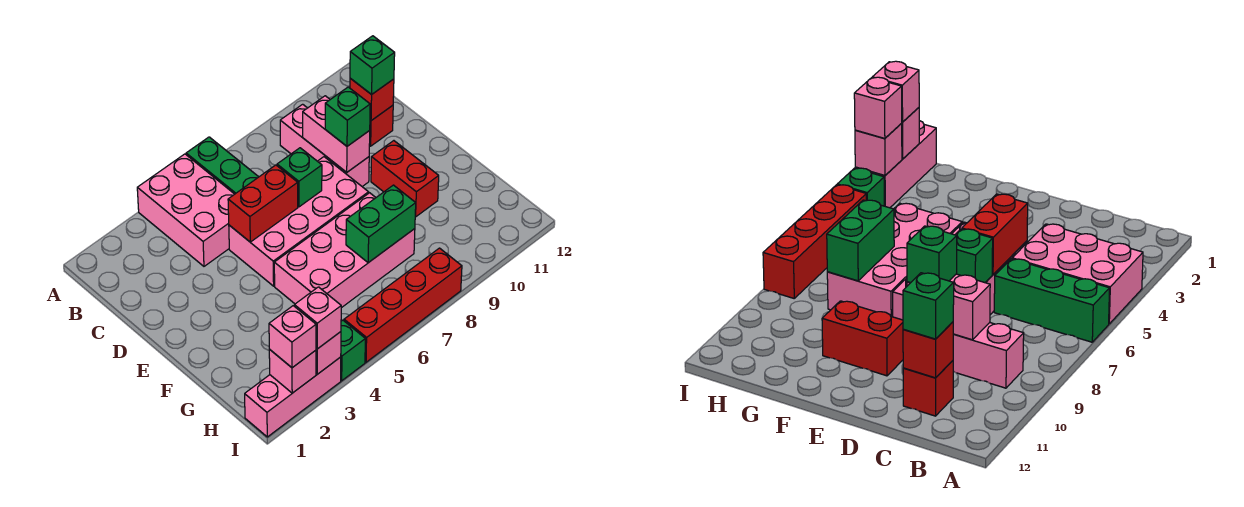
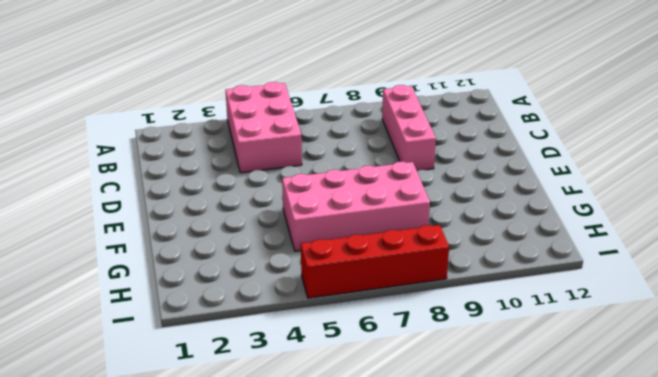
none -> green 1x3 brick [186,137,258,194]
none -> red 1x1 brick [369,105,393,146]
none -> pink 2x4 brick [229,157,369,286]

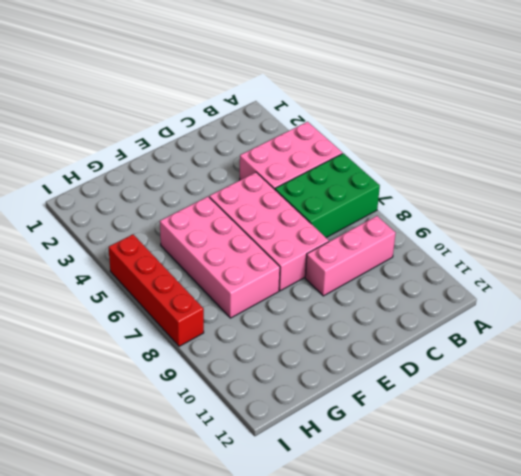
green 2x3 brick [275,153,380,238] -> green 1x3 brick [186,137,258,194]
none -> red 1x1 brick [369,105,393,146]
none -> red 1x2 brick [371,141,439,217]
none -> pink 1x3 brick [245,357,341,437]

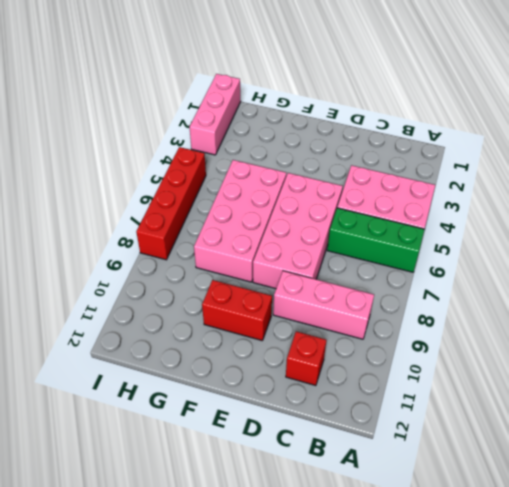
none -> green 1x1 brick [341,320,365,381]
none -> pink 1x2 brick [303,96,370,172]
none -> red 1x1 brick [350,78,394,121]

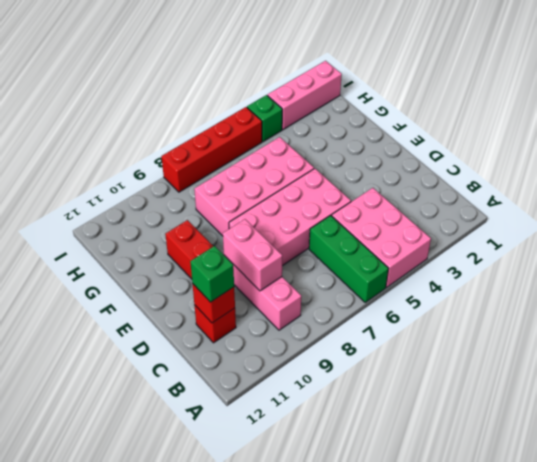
none -> red 1x2 brick [228,165,298,242]
none -> green 1x1 brick [277,148,322,207]
none -> green 1x2 brick [346,185,416,263]

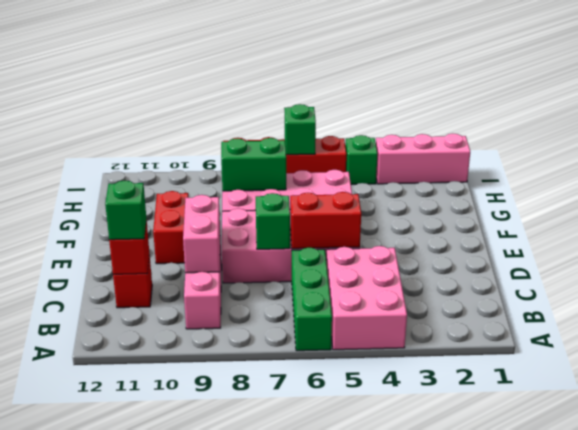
green 1x1 brick [284,104,316,155] -> green 1x1 brick moved to [325,87,370,146]
none -> pink 1x1 brick [269,349,316,393]
none -> pink 1x1 brick [316,332,341,374]
none -> pink 1x1 brick [269,306,316,368]

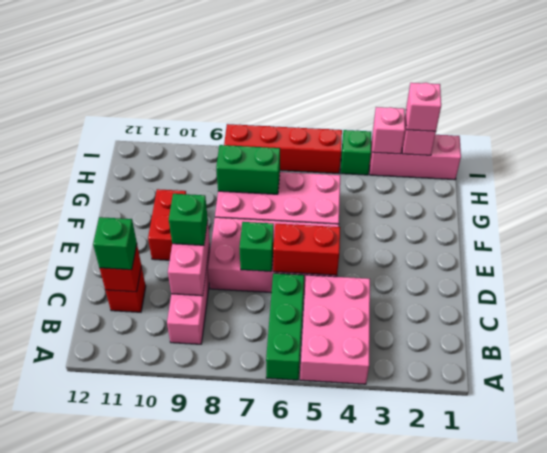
none -> pink 1x1 brick [294,287,341,349]

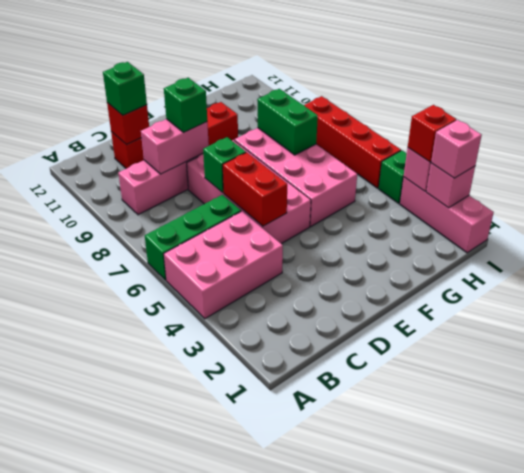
red 1x1 brick [408,105,456,162] -> pink 1x1 brick [294,287,341,349]

